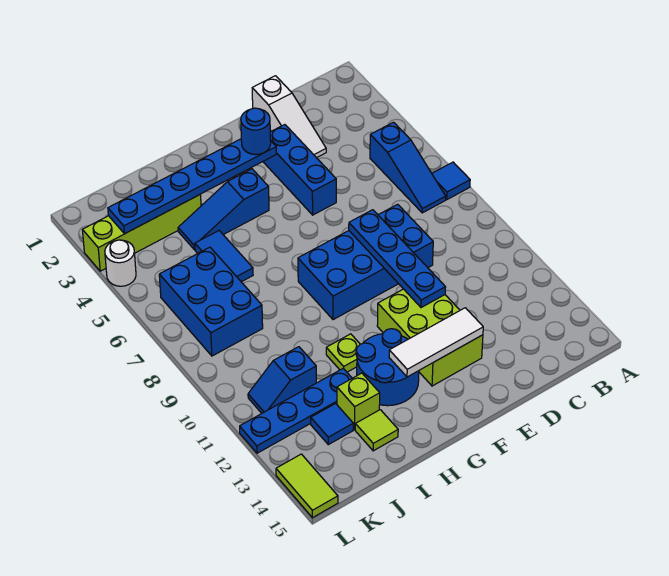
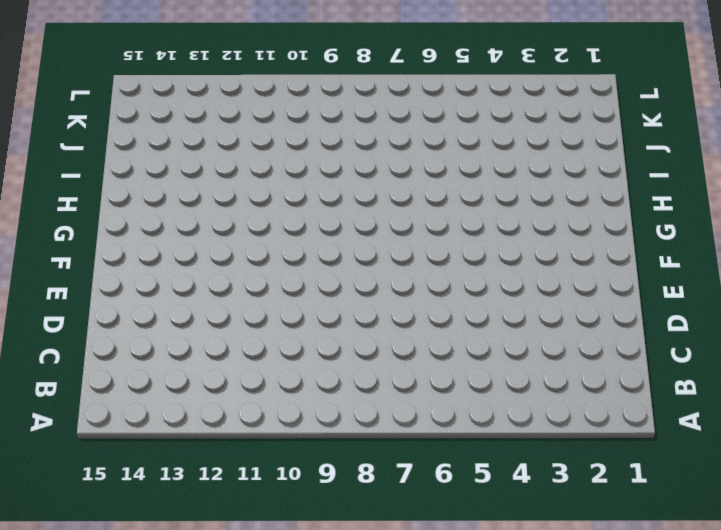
none -> blue 1x1 tile [432,162,470,199]
none -> blue 1x3 slope [370,122,446,213]
none -> white 1x3 slope [252,76,326,158]

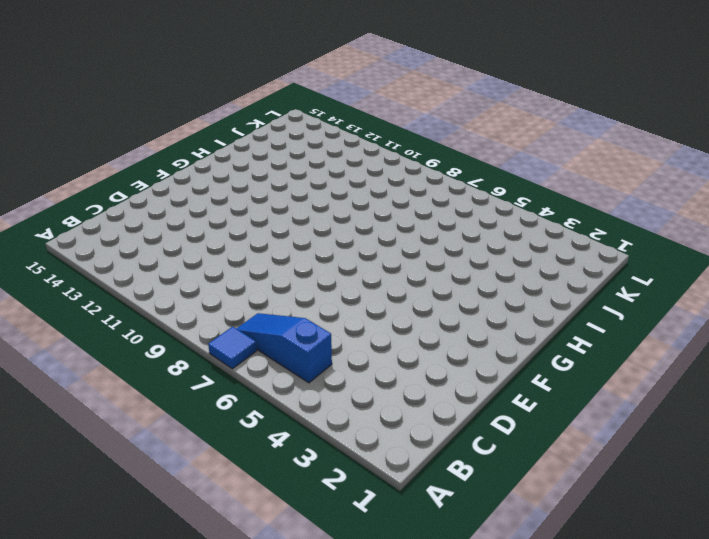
none -> white 1x3 slope [252,76,326,158]
none -> blue 2x4 brick [298,204,433,320]
none -> blue 1x3 brick [263,125,336,215]

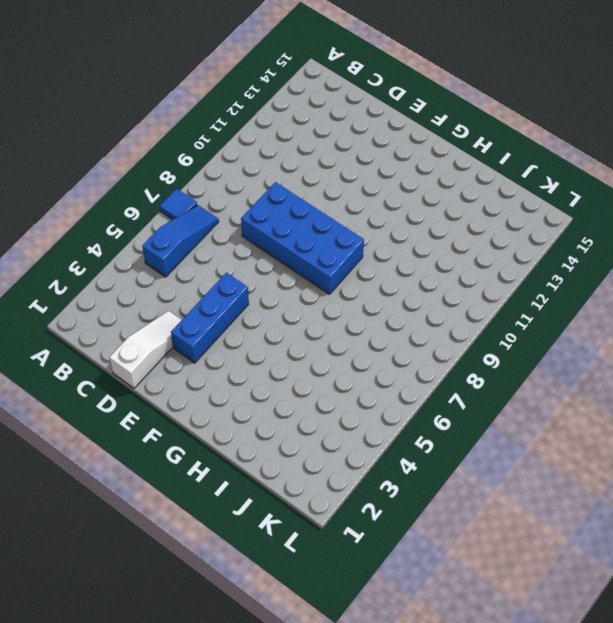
none -> lime 2x3 brick [377,289,483,386]
none -> blue 1x3 slope [178,169,269,250]
none -> blue 2x2 round brick [356,329,419,406]

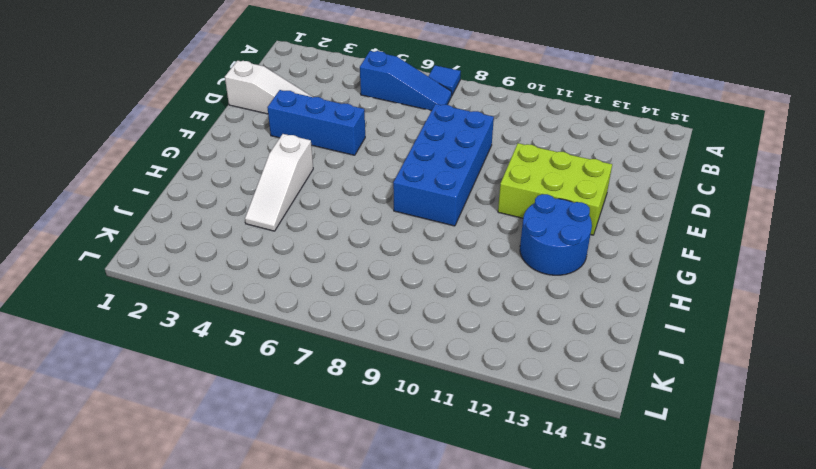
white 1x3 slope [245,134,313,231] -> blue 1x3 slope [178,169,269,250]
none -> lime 1x1 plate [326,334,360,372]
none -> lime 1x4 brick [82,195,201,271]
none -> blue 1x2 tile [195,231,253,282]

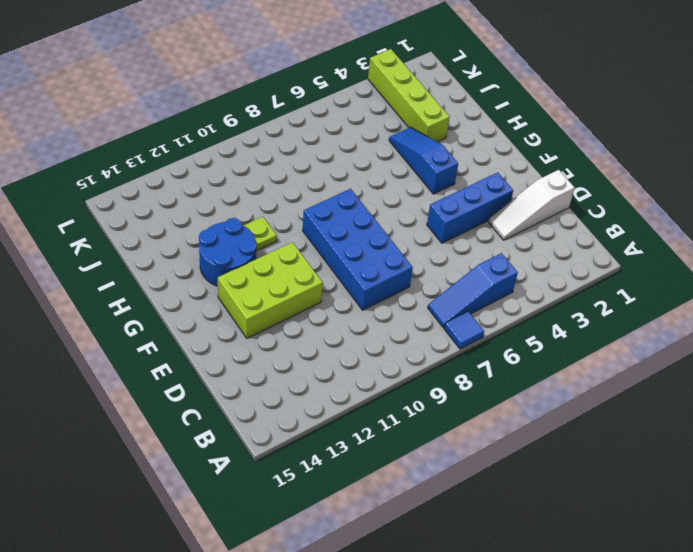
none -> blue 1x2 tile [195,231,253,282]
none -> blue 1x4 plate [240,369,352,453]
none -> lime 1x1 brick [337,373,380,430]

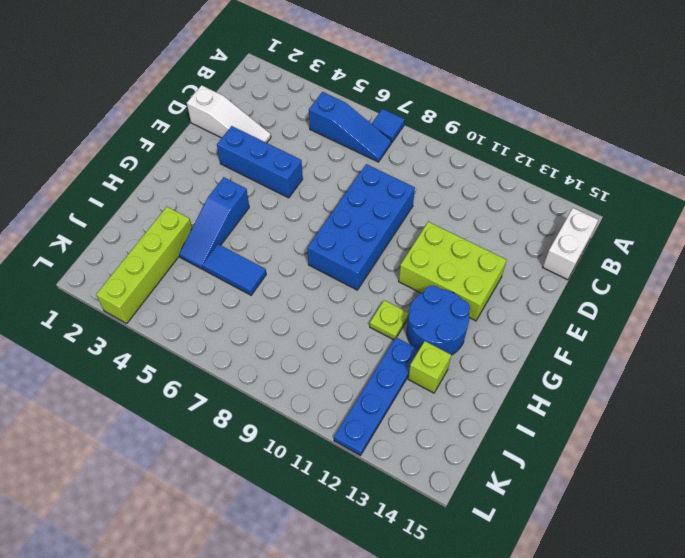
white 1x2 brick [543,208,598,280] -> none
none -> lime 1x1 tile [355,410,398,451]
none -> blue 2x3 brick [159,247,263,356]
none -> blue 1x2 slope [248,347,316,413]

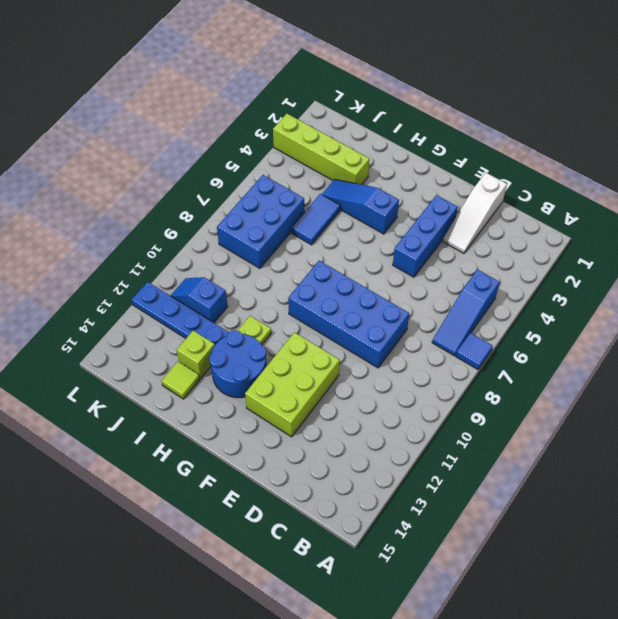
none -> blue 1x1 tile [311,404,353,445]
none -> white 1x1 round brick [105,240,136,286]
none -> lime 1x2 tile [276,454,338,518]

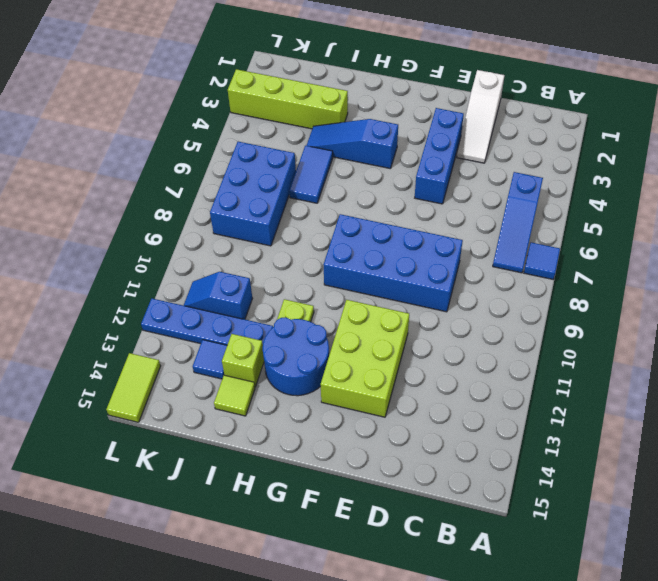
none -> white 1x1 round brick [105,240,136,286]
none -> blue 1x4 plate [349,210,446,308]
none -> white 1x3 tile [389,308,483,377]

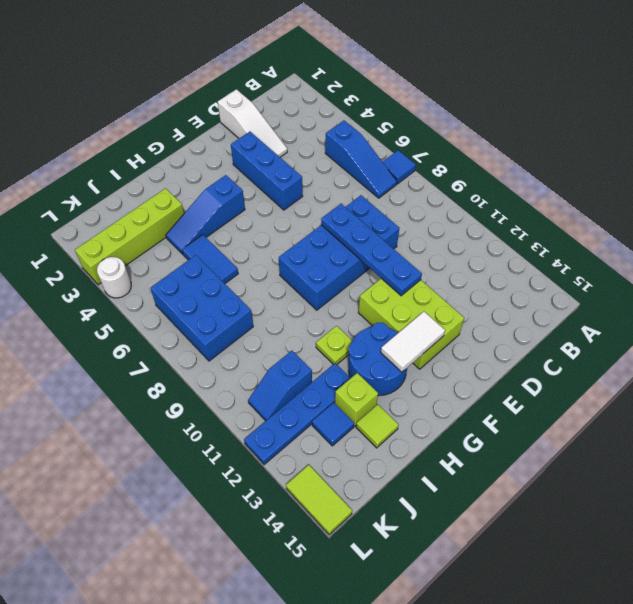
white 1x2 tile [381,312,445,372] -> white 1x3 tile [389,308,483,377]
none -> blue 1x6 plate [108,139,276,234]
none -> blue 1x1 round brick [241,108,271,155]

